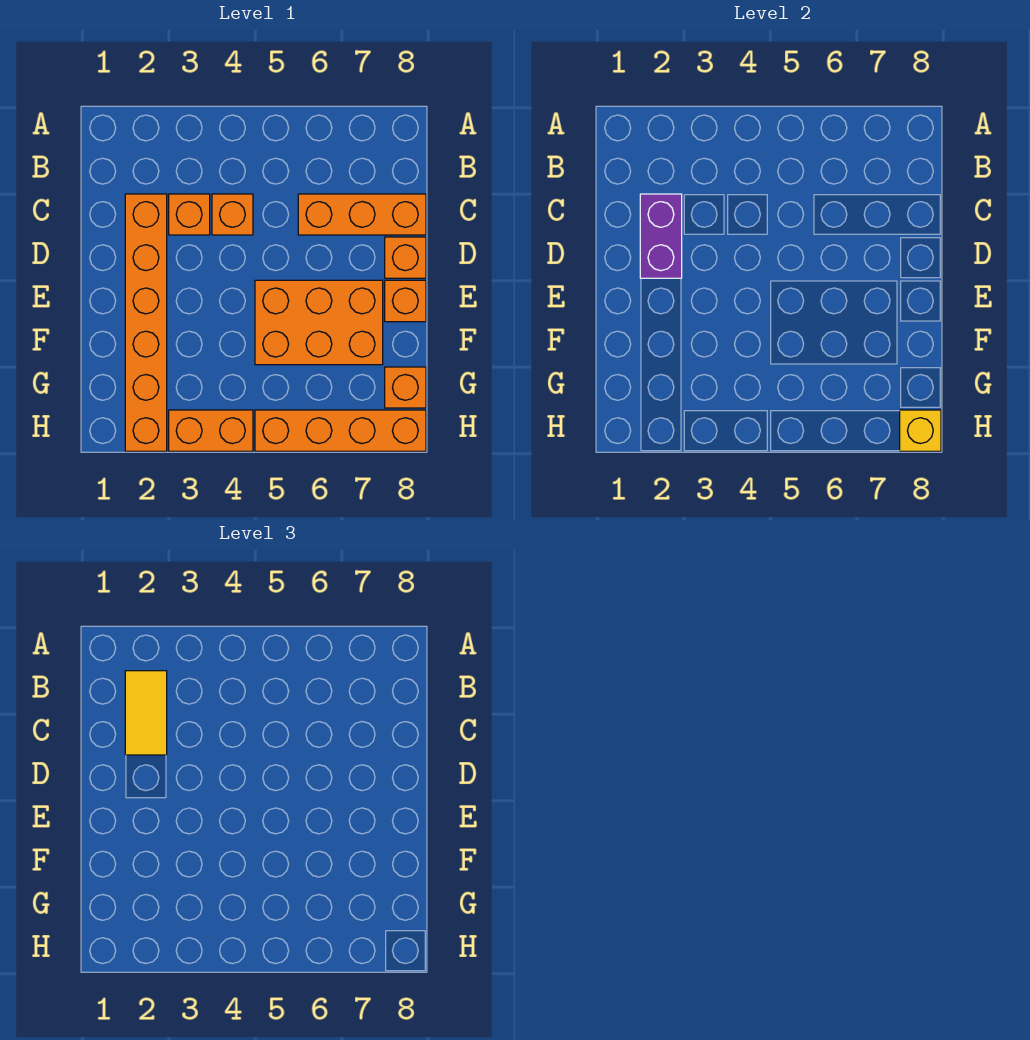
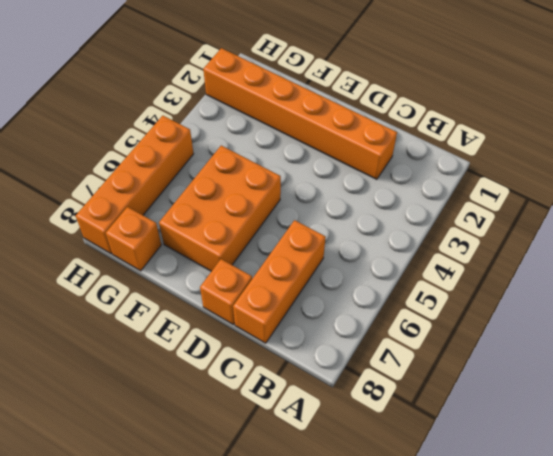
none -> orange 1x1 brick [169,194,210,235]
none -> orange 1x1 brick [212,194,253,235]
none -> orange 1x1 brick [385,280,426,322]

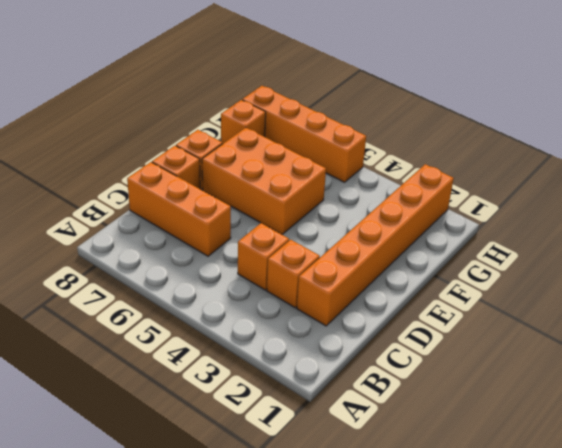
none -> orange 1x2 brick [169,410,253,451]
none -> purple 1x2 brick [640,194,682,278]
none -> yellow 1x1 brick [900,410,941,451]

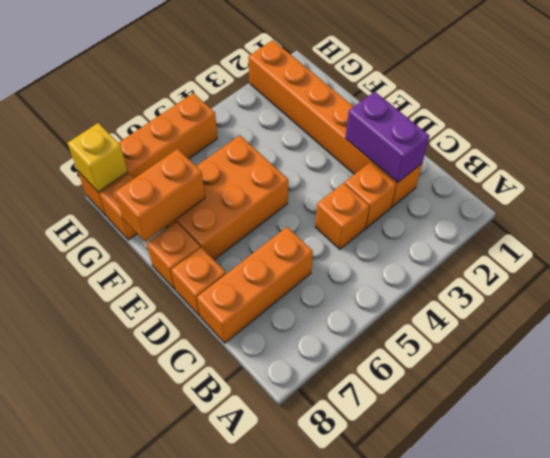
orange 1x2 brick [115,149,205,242] -> orange 1x2 brick moved to [169,410,253,451]
none -> yellow 1x2 tile [125,671,167,755]

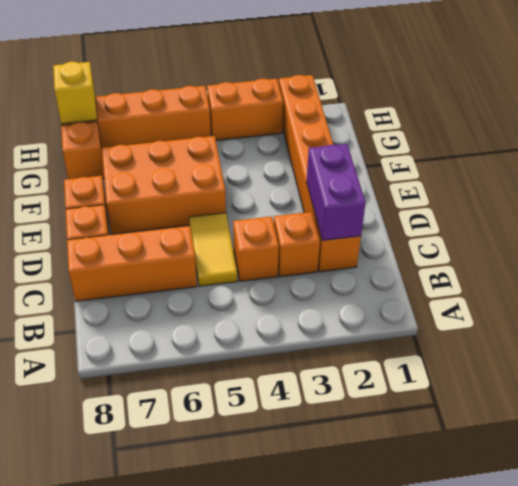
yellow 1x2 tile [189,213,237,286] -> yellow 1x2 tile moved to [125,671,167,755]

